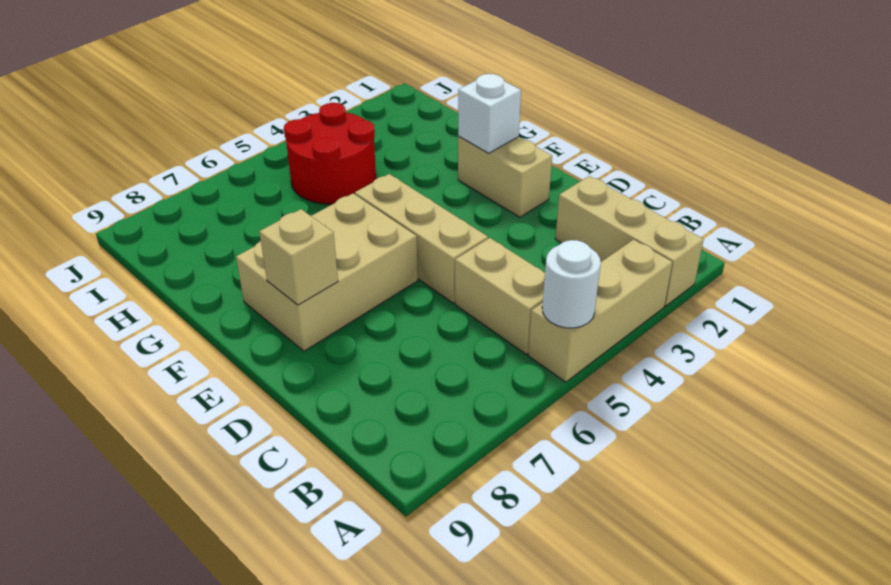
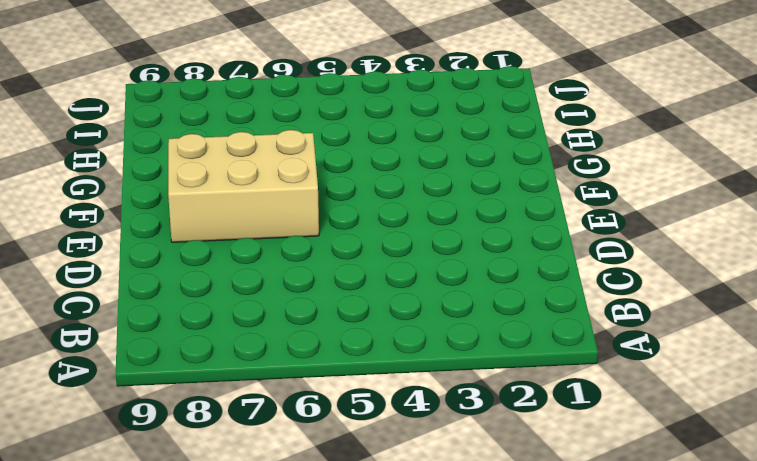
none -> tan 1x3 brick [555,176,704,306]
none -> tan 1x3 brick [528,240,672,382]

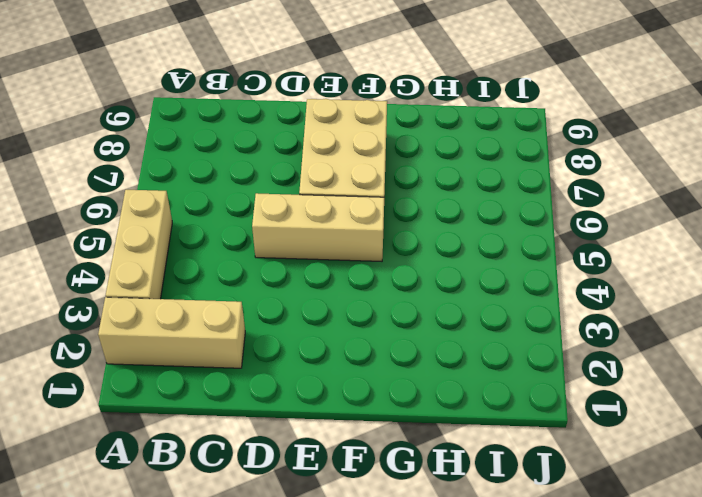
none -> tan 1x2 brick [455,238,545,354]
none -> tan 1x2 brick [458,137,552,217]

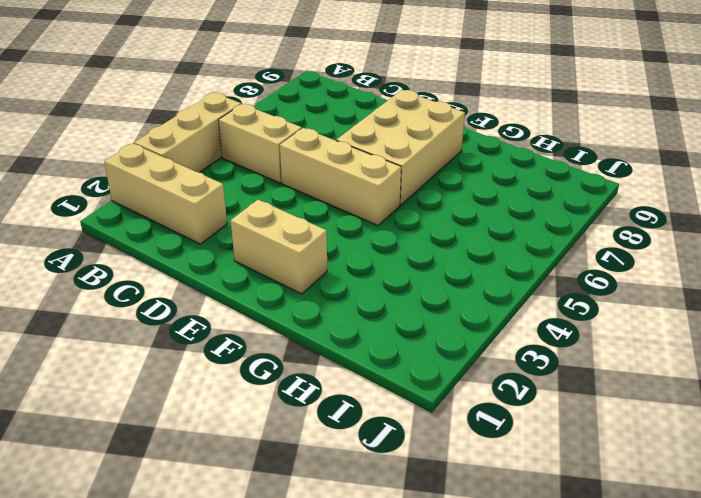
none -> red 2x2 round brick [284,103,376,204]
none -> white 1x1 round brick [542,240,601,328]

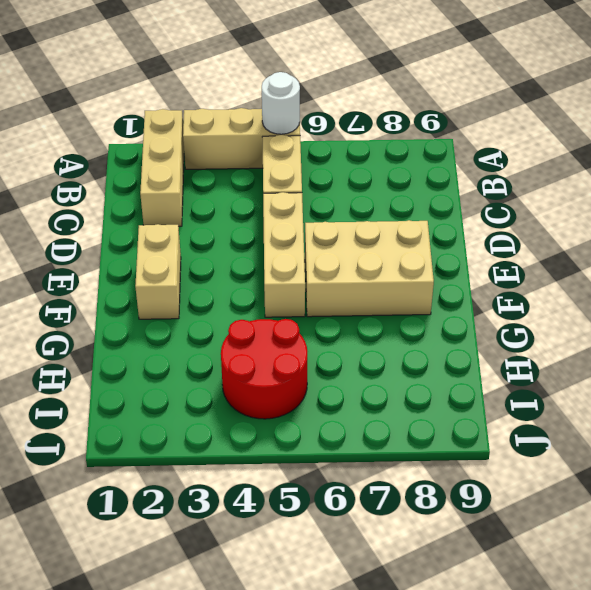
none -> tan 1x1 brick [259,209,338,305]
none -> white 1x1 brick [458,74,521,153]

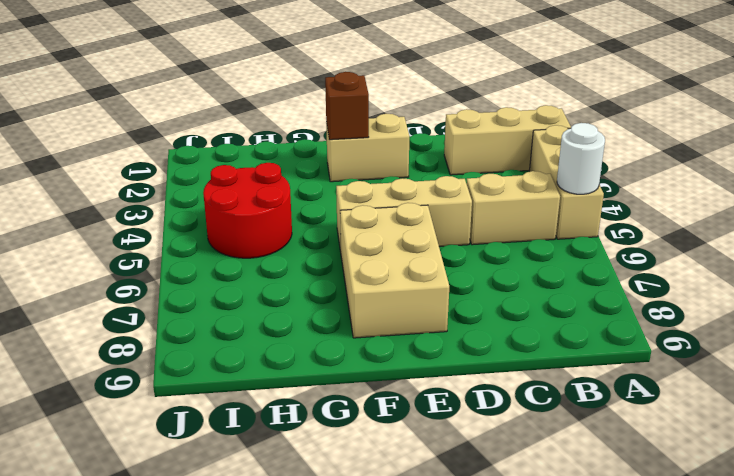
brown 1x1 brick [325,72,369,140] -> white 1x1 brick [458,74,521,153]
none -> tan 1x1 brick [259,209,338,305]

